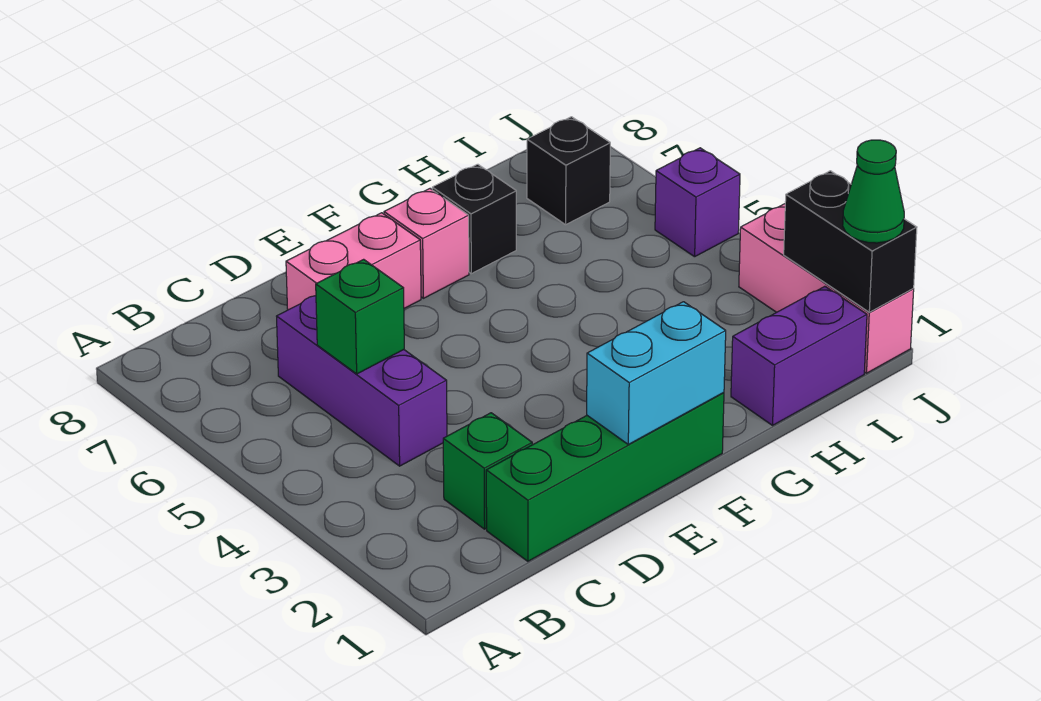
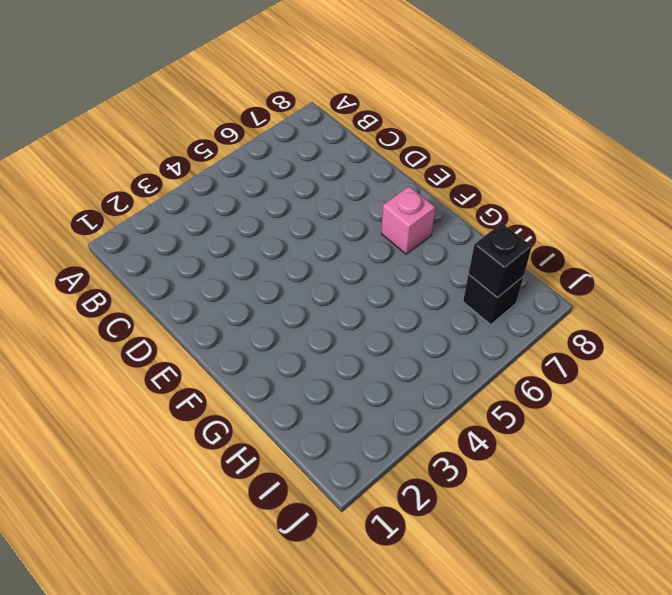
black 1x1 brick [469,223,532,298] -> black 1x1 brick moved to [432,164,516,274]
none -> green 1x4 brick [486,393,724,561]
none -> green 1x1 brick [443,413,532,529]
none -> purple 1x3 brick [277,296,447,466]

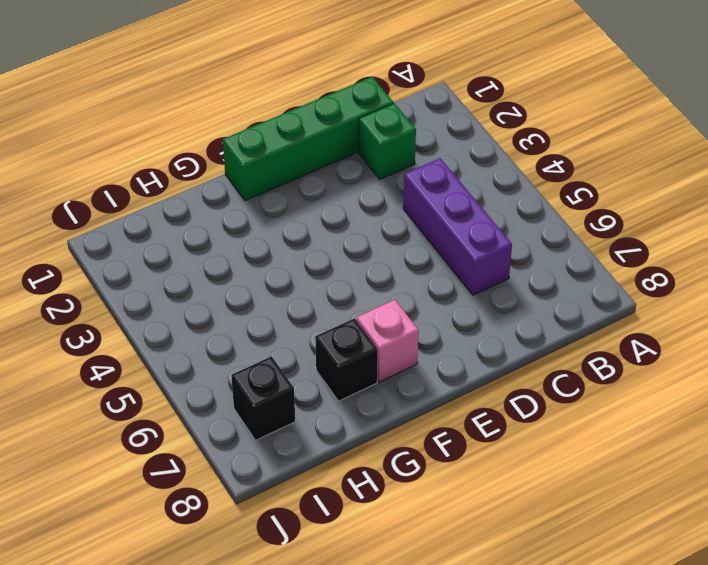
none -> pink 1x2 brick [286,213,421,310]
none -> purple 1x2 brick [731,286,867,425]
none -> pink 1x3 brick [739,204,914,373]

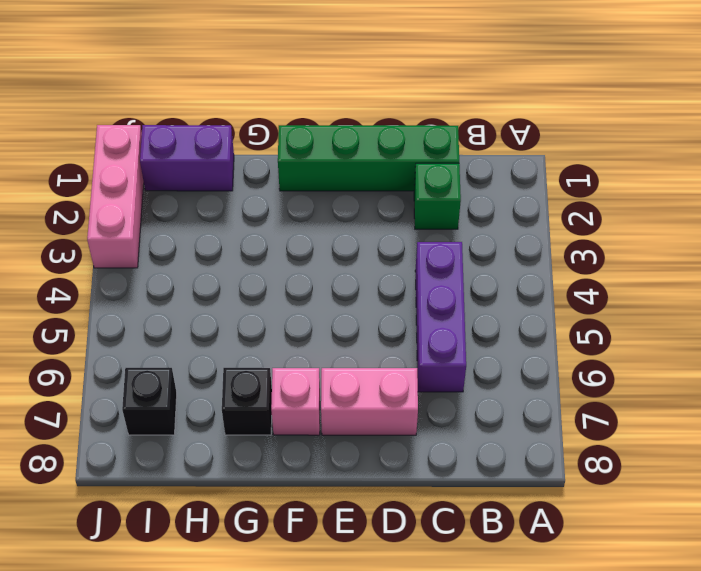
none -> purple 1x1 brick [655,148,740,257]
none -> green 1x1 brick [316,259,404,374]
none -> cyan 1x2 brick [587,302,726,444]

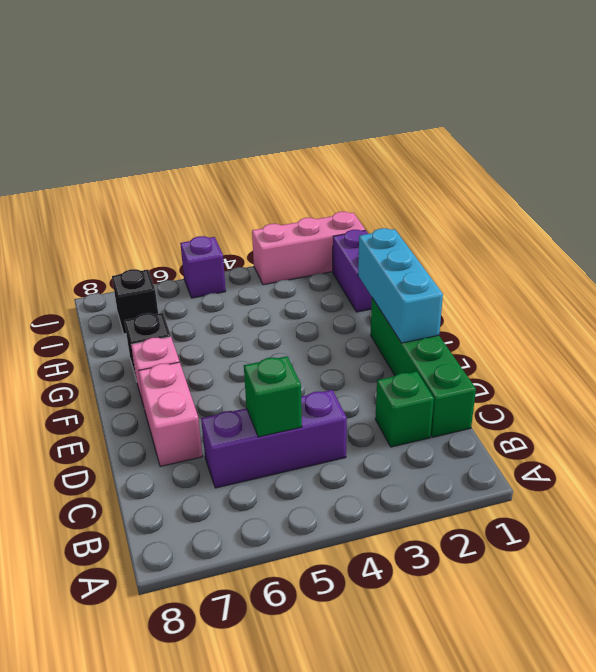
cyan 1x3 brick [358,228,443,343] -> cyan 1x2 brick [587,302,726,444]
none -> black 1x2 brick [784,171,917,312]
none -> green 1x1 cone [843,140,904,243]

